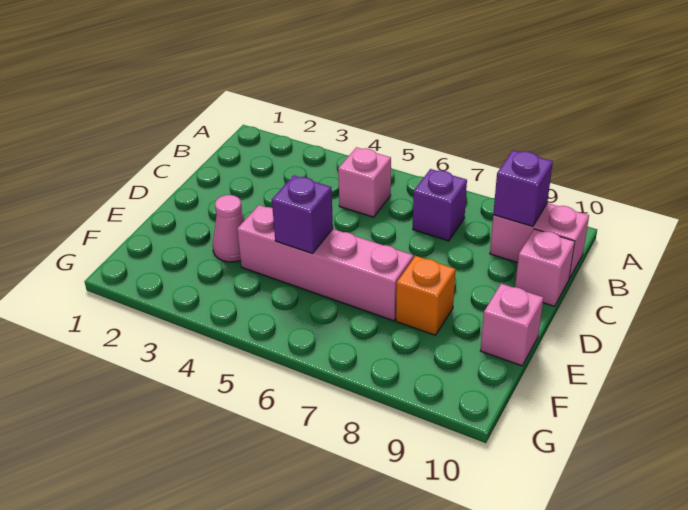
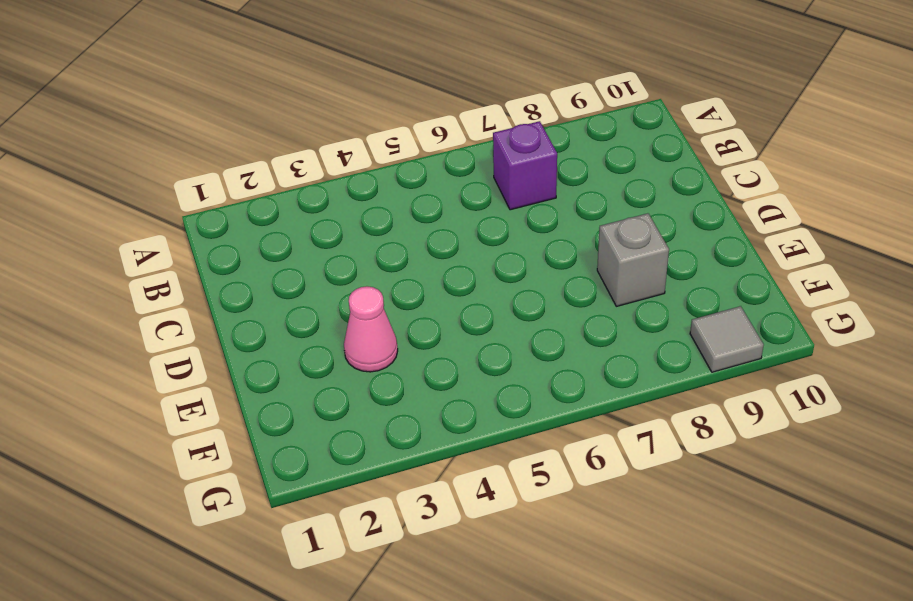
grey 1x1 brick [597,213,669,306] -> orange 1x1 brick [396,256,455,335]
grey 1x1 tile [690,306,764,372] -> none
none -> pink 1x1 brick [338,147,391,217]
none -> pink 1x2 brick [490,203,589,279]

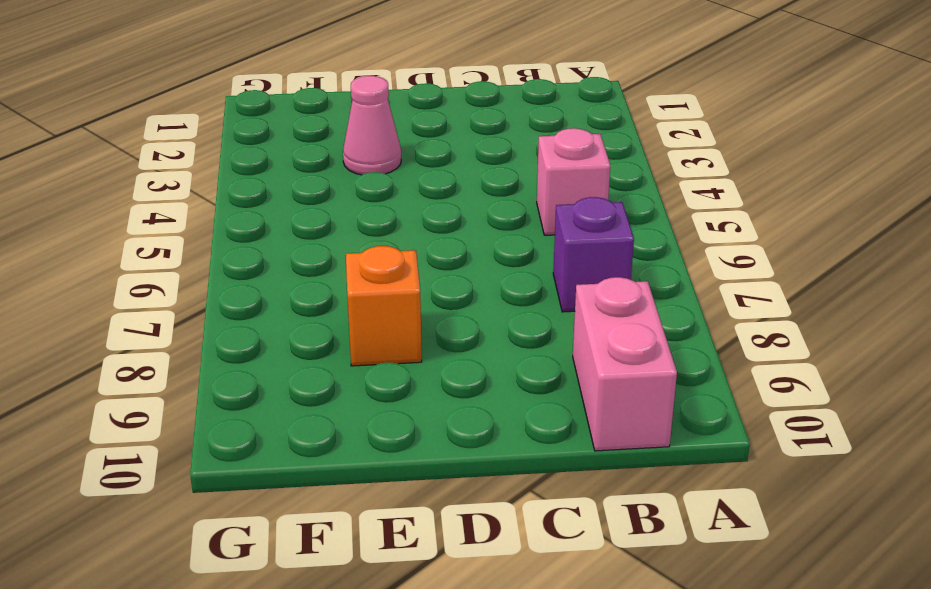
none -> pink 1x1 brick [515,229,575,306]
none -> pink 1x4 brick [237,205,413,321]

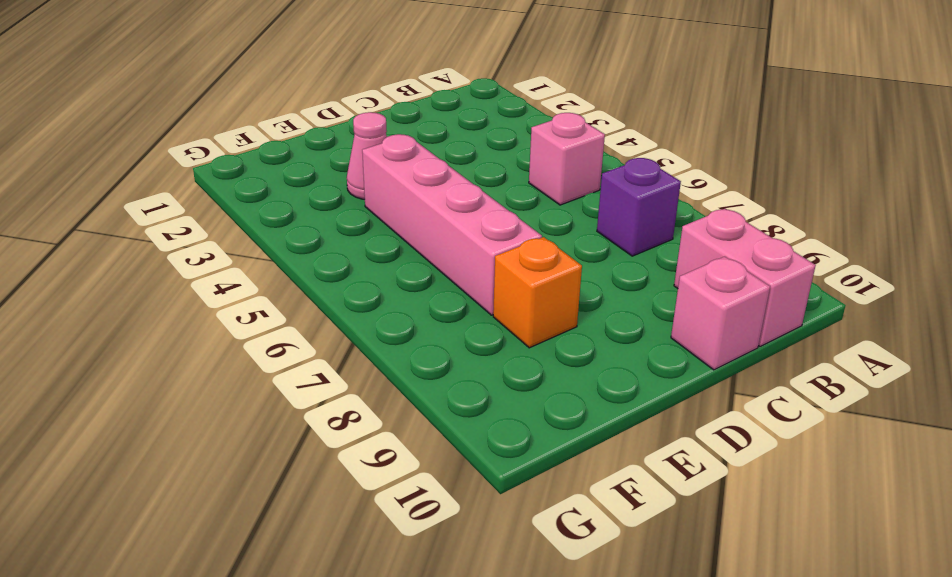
none -> pink 1x1 brick [480,284,544,366]
none -> purple 1x1 brick [493,150,553,226]

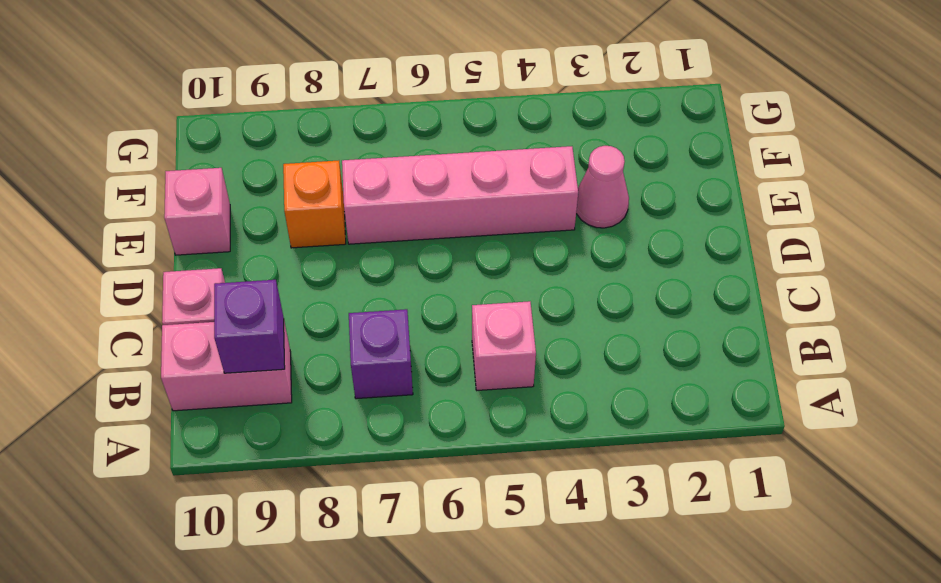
none -> purple 1x1 brick [272,175,333,253]

